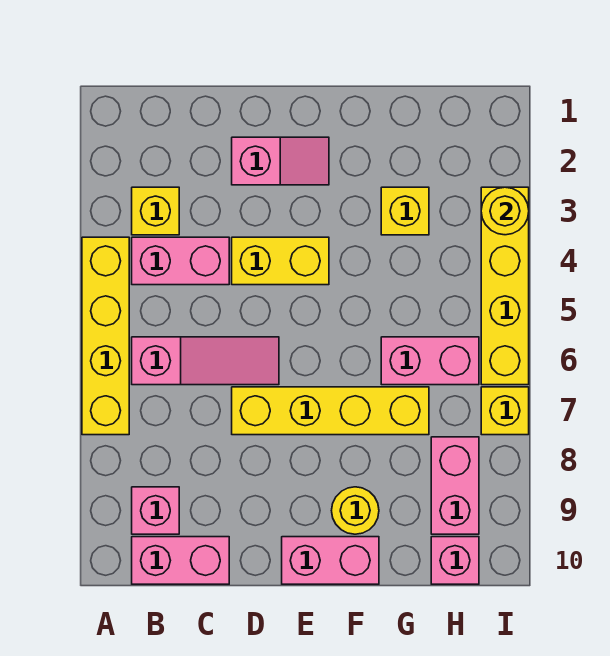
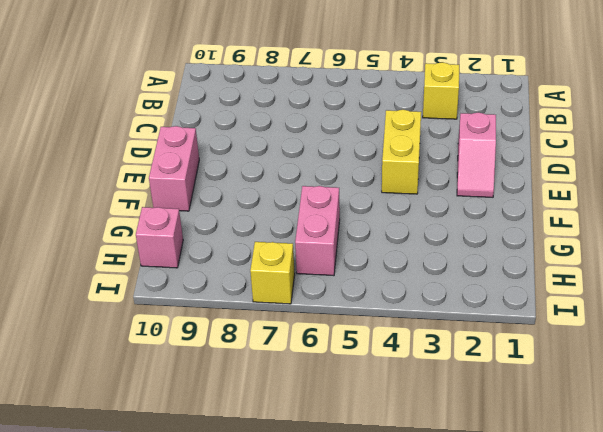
none -> yellow 1x4 brick [82,237,129,435]
none -> pink 1x2 brick [132,237,229,285]
none -> pink 1x3 slope [132,337,279,385]

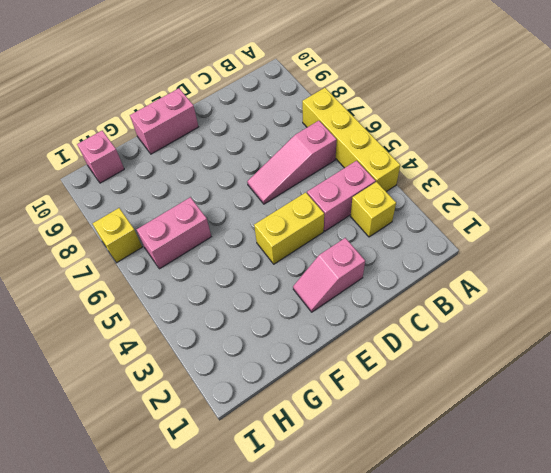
none -> pink 1x1 brick [132,487,179,534]
none -> pink 1x2 brick [132,537,229,584]
none -> yellow 1x4 brick [232,387,429,435]

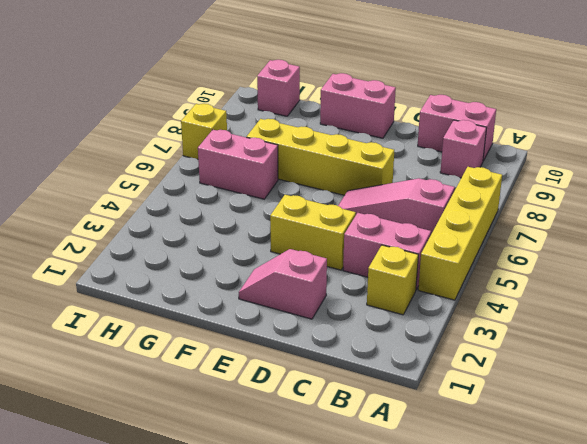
none -> yellow 1x1 round brick [332,487,379,534]
none -> yellow 1x1 brick [381,187,429,235]
none -> pink 1x2 brick [431,437,479,534]

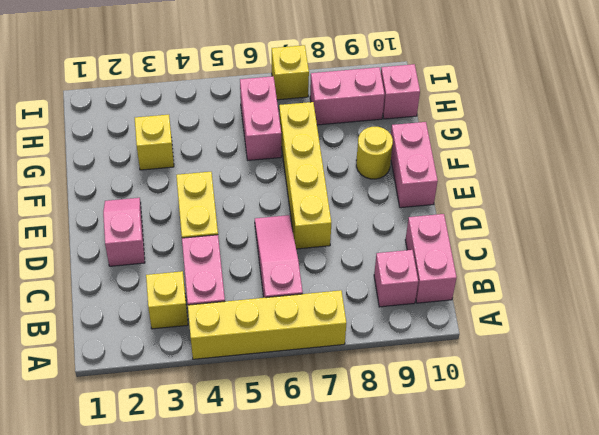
none -> yellow 1x4 brick [481,187,529,385]
none -> yellow 1x1 round brick [481,187,529,235]

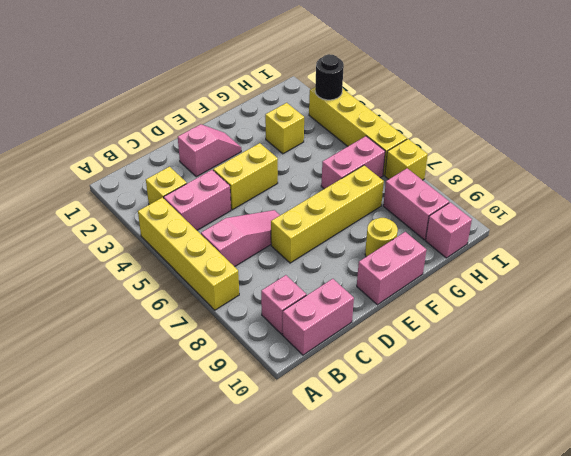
black 1x1 round brick [315,54,344,100] -> yellow 1x1 round brick [481,187,529,235]

